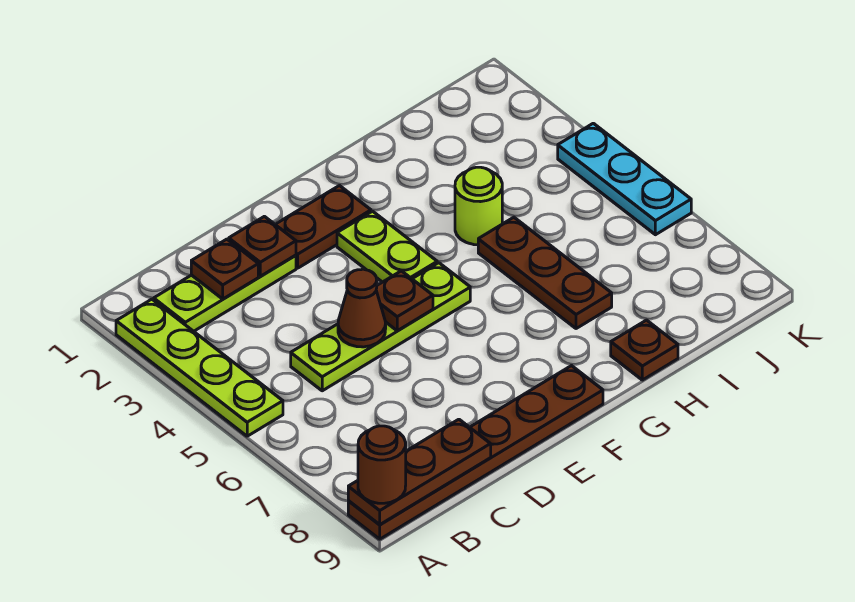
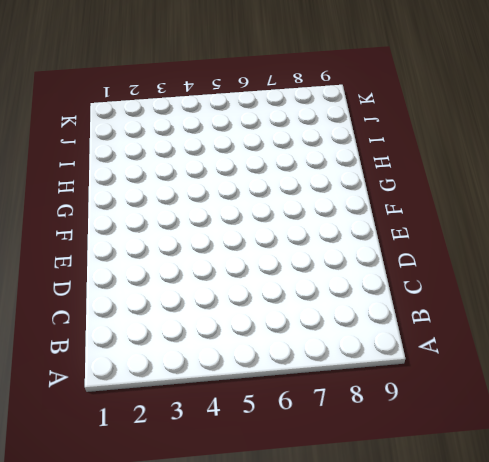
none -> lime 1x4 plate [116,299,283,436]
none -> brown 1x6 plate [348,366,603,539]
none -> lime 1x3 plate [154,255,296,331]

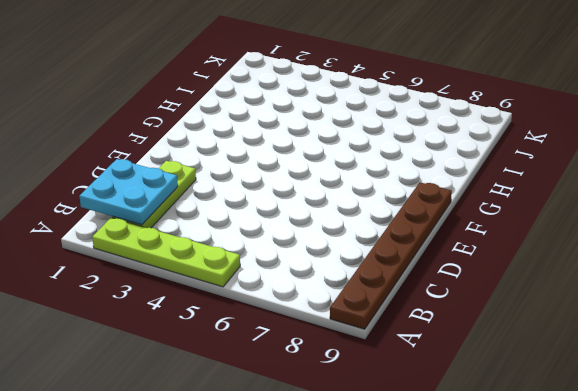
cyan 2x2 plate [80,159,178,225] -> brown 1x1 plate [191,239,258,299]
none -> lime 1x4 plate [291,263,470,391]
none -> brown 1x2 plate [275,186,371,268]
none -> lime 1x2 plate [337,211,437,282]

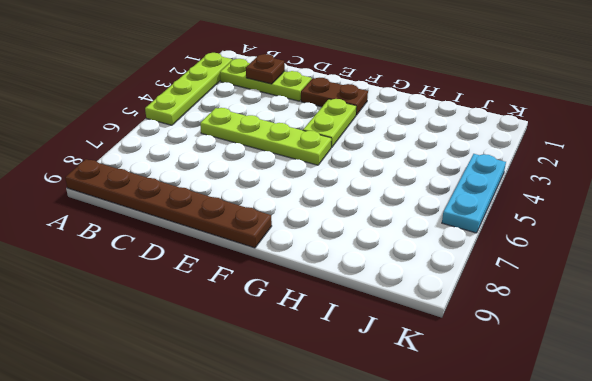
none -> lime 1x1 round brick [455,167,502,245]
none -> brown 1x3 plate [478,217,612,329]
none -> brown 1x1 plate [611,320,678,380]

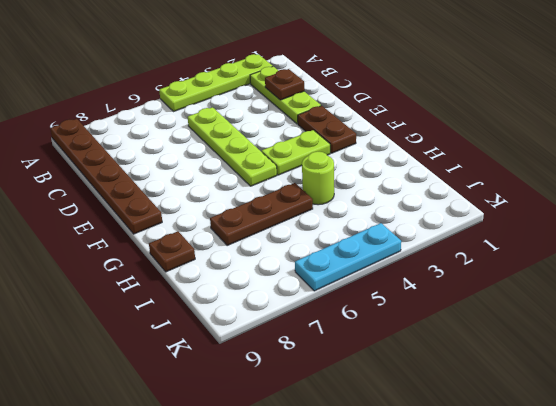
none -> brown 1x3 plate [348,419,491,525]
none -> brown 1x1 plate [229,216,296,276]
none -> brown 1x1 cone [338,269,386,347]

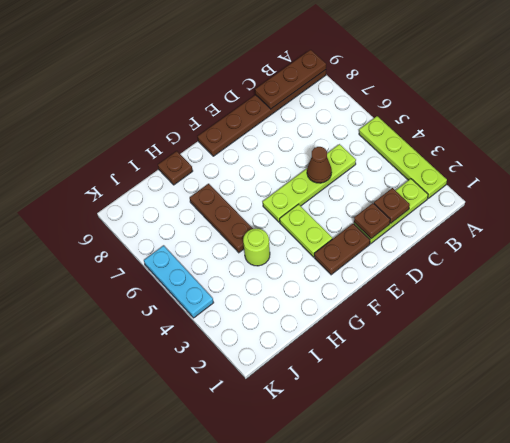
none -> brown 1x1 plate [376,271,433,331]
none -> brown 1x1 round brick [358,426,406,503]

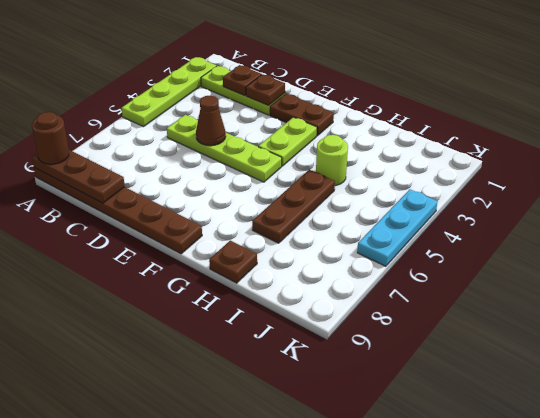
none -> brown 1x1 plate [376,271,433,331]

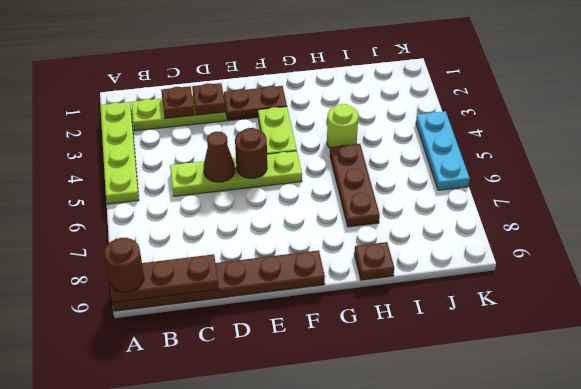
brown 1x1 round brick [235,128,267,178] -> brown 1x1 plate [376,271,433,331]

